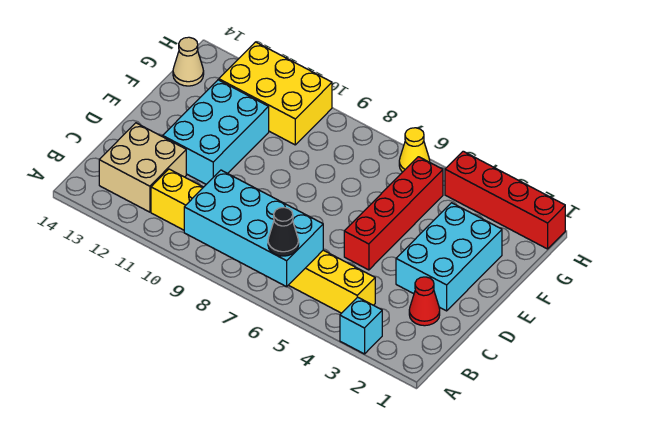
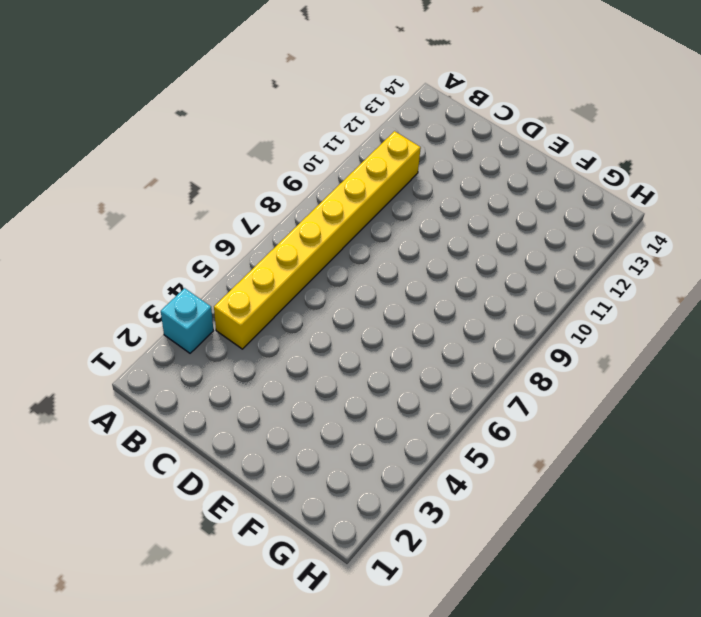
none -> tan 2x2 brick [99,123,186,212]
none -> red 1x1 cone [409,277,440,326]
none -> cyan 2x3 brick [396,203,502,311]

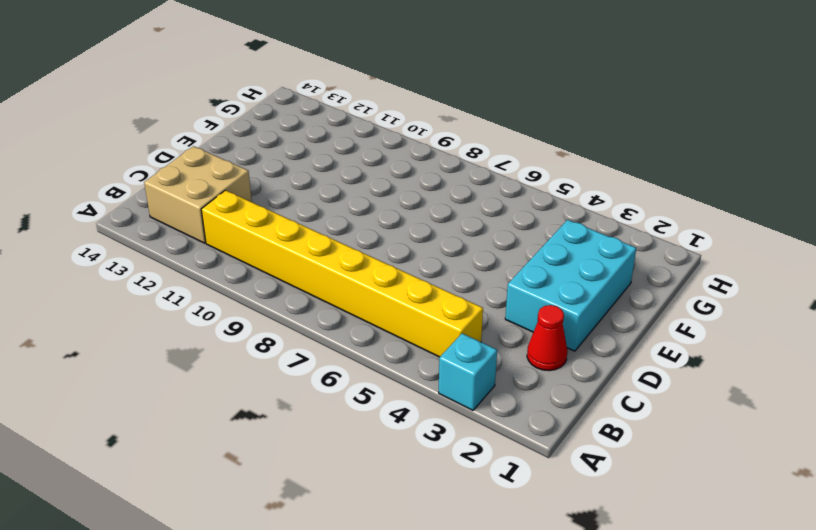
none -> red 1x4 brick [344,157,443,270]
none -> cyan 2x3 brick [163,80,269,184]
none -> yellow 2x3 brick [219,42,332,145]

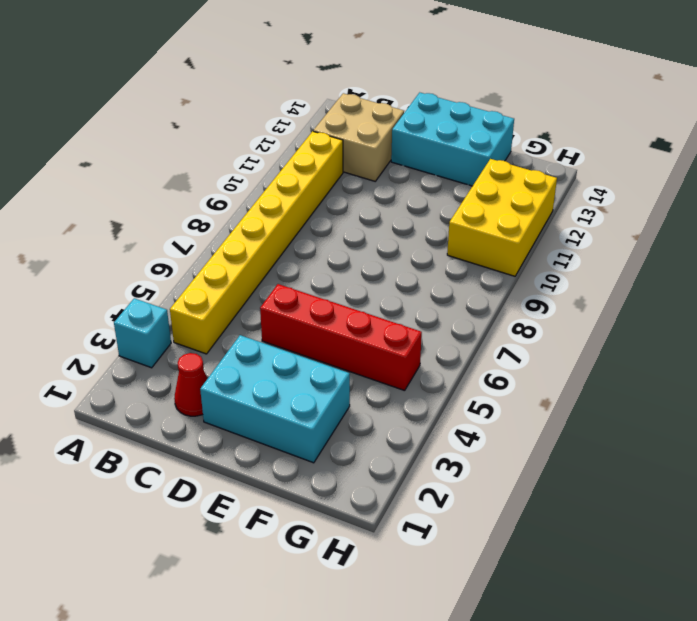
cyan 2x3 brick [391,93,514,186] -> cyan 2x3 brick moved to [163,80,269,184]
none -> tan 1x1 cone [173,37,204,86]
none -> red 1x4 brick [445,151,565,249]
none -> yellow 1x1 cone [399,128,430,172]

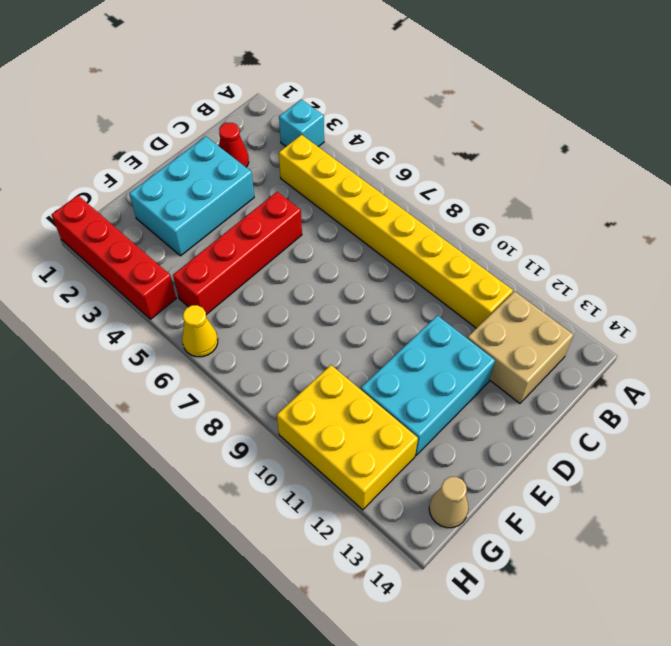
none -> cyan 2x4 brick [184,170,323,287]
none -> black 1x1 cone [268,207,299,256]

